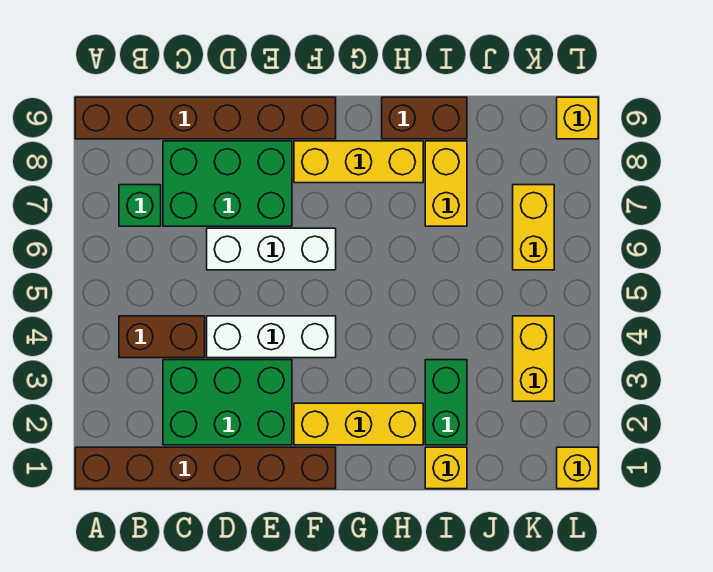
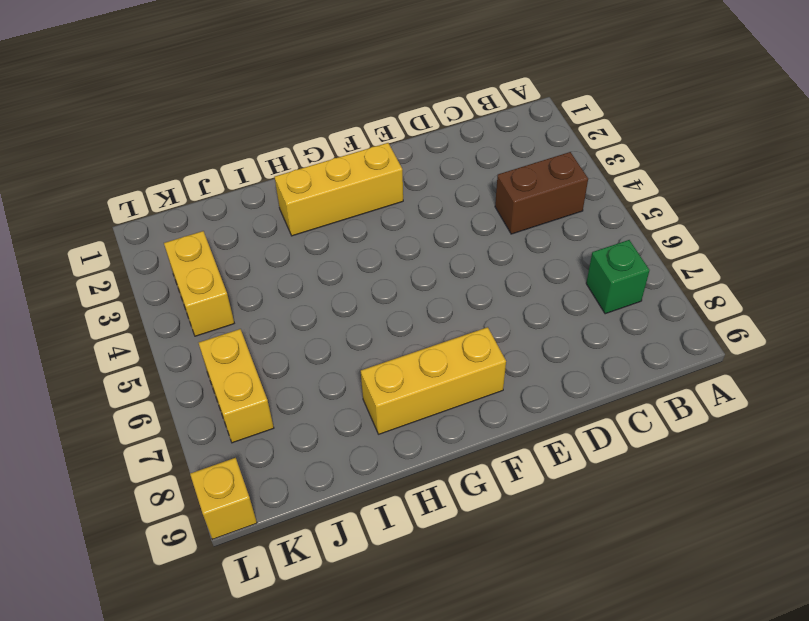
none -> brown 1x6 brick [75,447,336,489]
none -> brown 1x6 brick [75,97,336,139]
none -> green 2x3 brick [163,360,292,445]

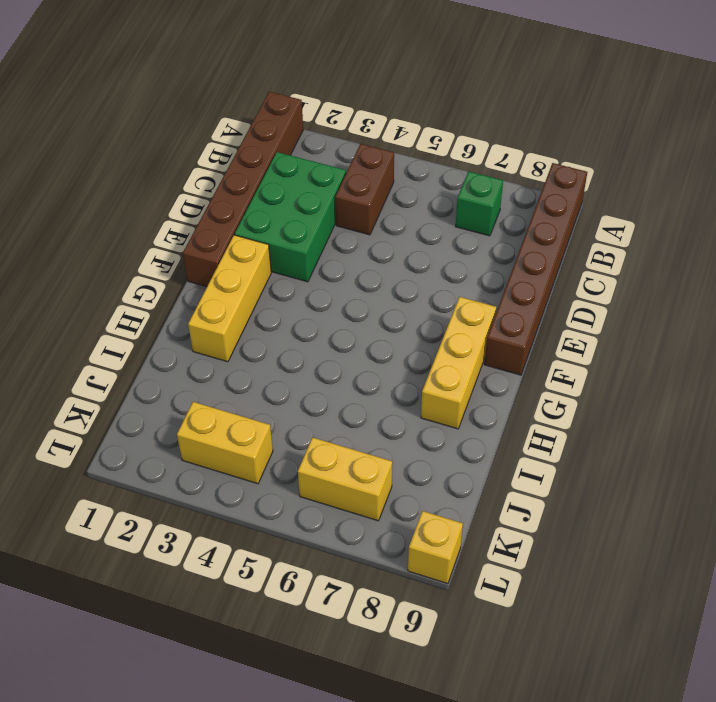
none -> green 2x3 brick [163,141,292,226]
none -> white 1x3 brick [207,316,336,358]
none -> white 1x3 brick [207,228,336,270]

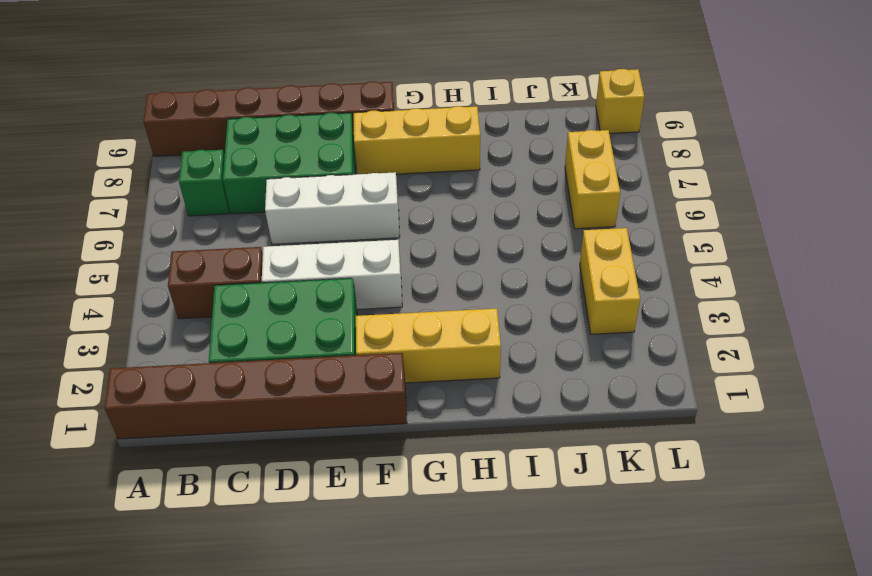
none -> brown 1x2 brick [382,97,467,139]
none -> yellow 1x1 brick [425,447,467,489]
none -> green 1x2 brick [425,360,467,445]

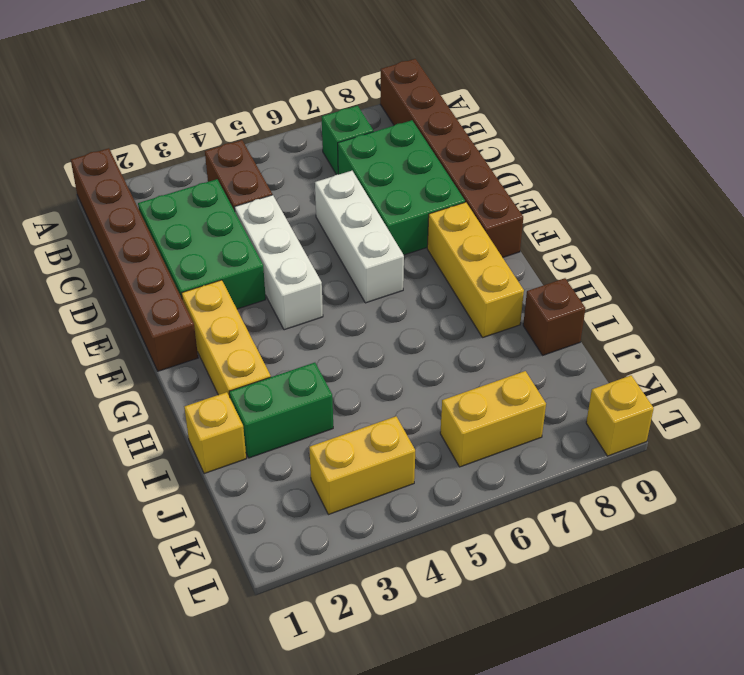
brown 1x1 brick [523,278,585,355] -> brown 1x2 brick [382,97,467,139]
none -> yellow 1x2 brick [425,141,467,226]
none -> yellow 1x1 brick [557,447,598,489]

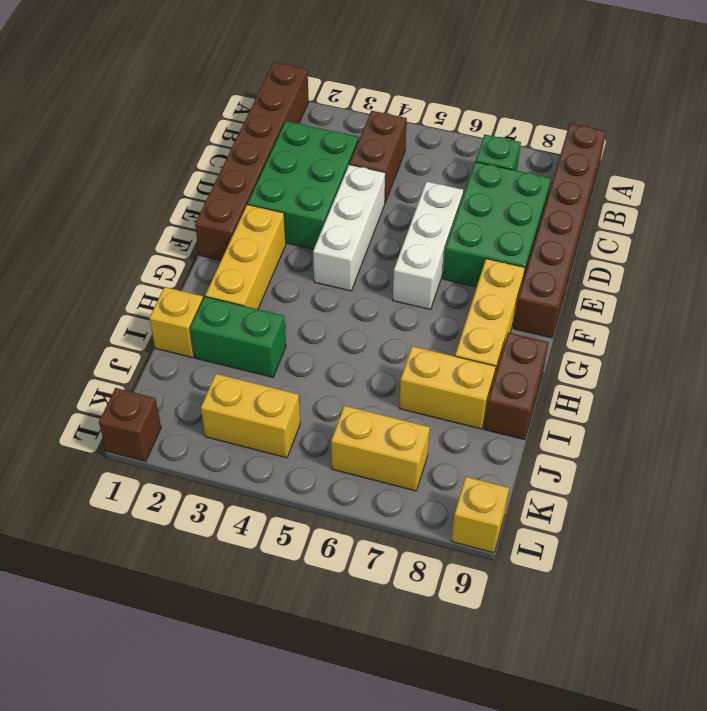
brown 1x1 brick [99,388,161,461] -> yellow 1x1 brick [557,447,598,489]

